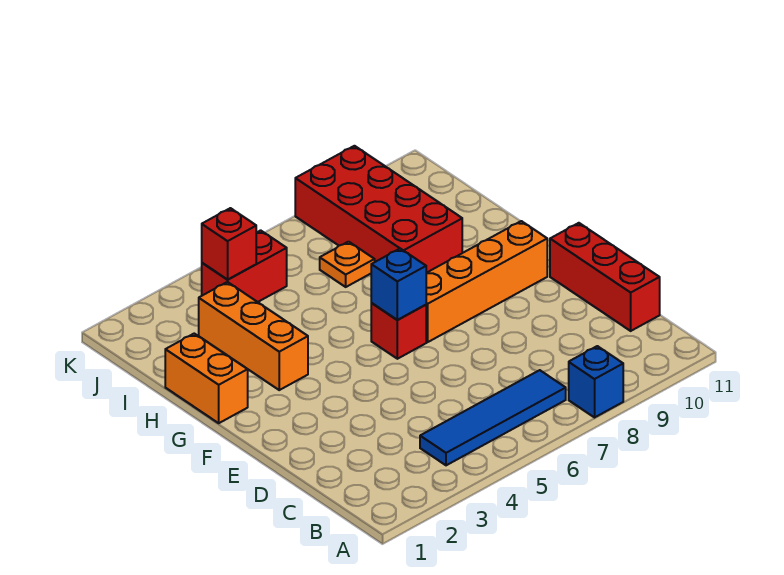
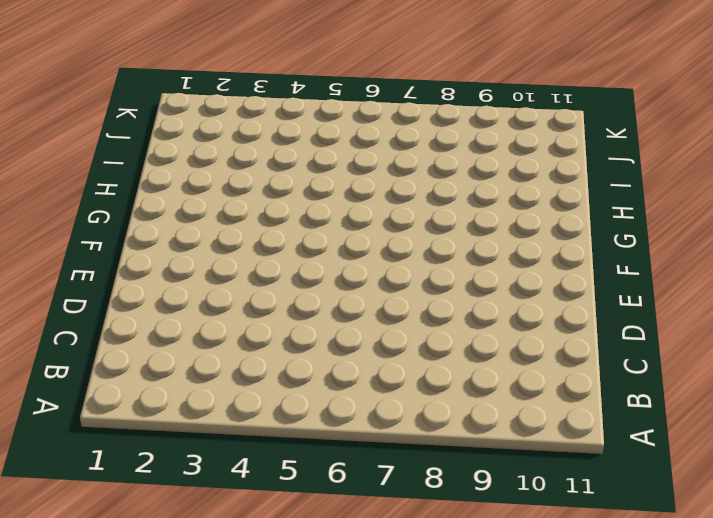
none -> blue 1x1 brick [569,346,623,417]
none -> blue 1x4 tile [420,370,566,465]
none -> red 1x3 brick [550,223,660,331]

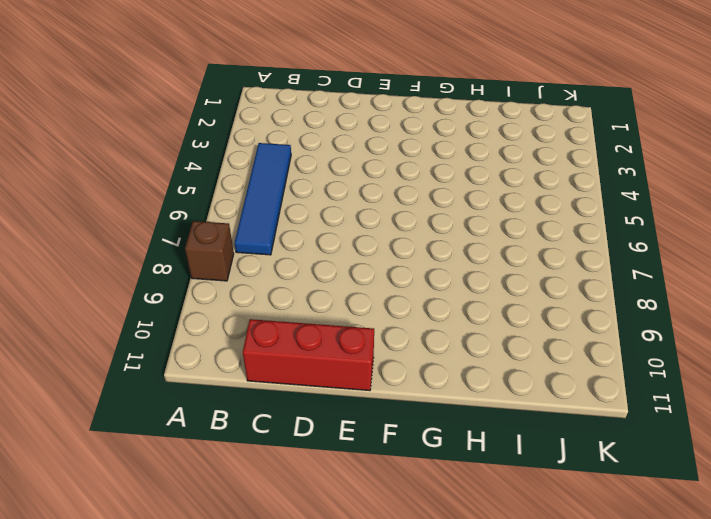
brown 1x1 brick [185,221,234,281] -> blue 1x1 brick [569,346,623,417]
none -> red 1x1 brick [371,303,426,359]
none -> orange 1x4 brick [426,221,547,342]
none -> orange 1x2 brick [165,334,248,423]

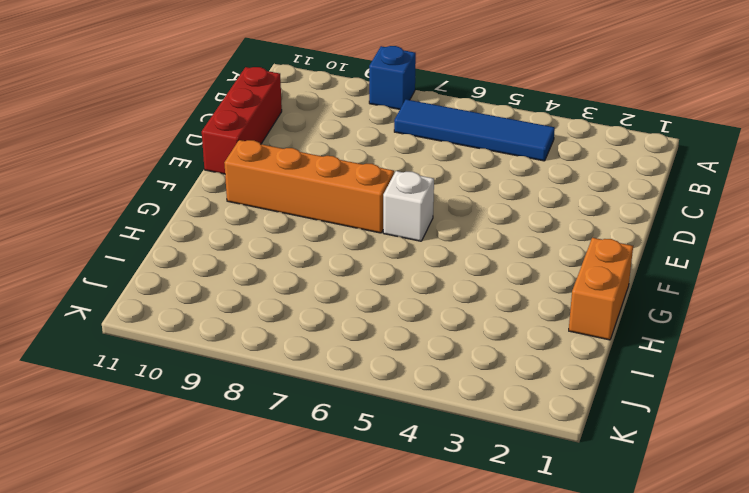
white 1x1 brick [383,171,434,241] -> red 1x1 brick [371,303,426,359]
none -> orange 1x3 brick [199,282,308,390]
none -> red 2x4 brick [295,146,462,273]
none -> orange 1x1 plate [320,242,375,287]

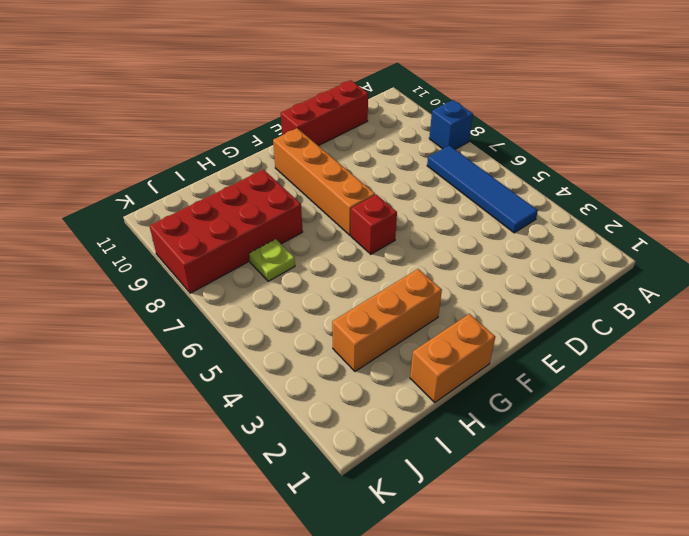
lime 1x1 plate [249,239,295,281] -> orange 1x1 plate [320,242,375,287]
none -> red 1x2 brick [202,230,287,302]
none -> blue 1x1 brick [371,249,426,320]
none -> red 1x1 brick [202,208,256,279]

